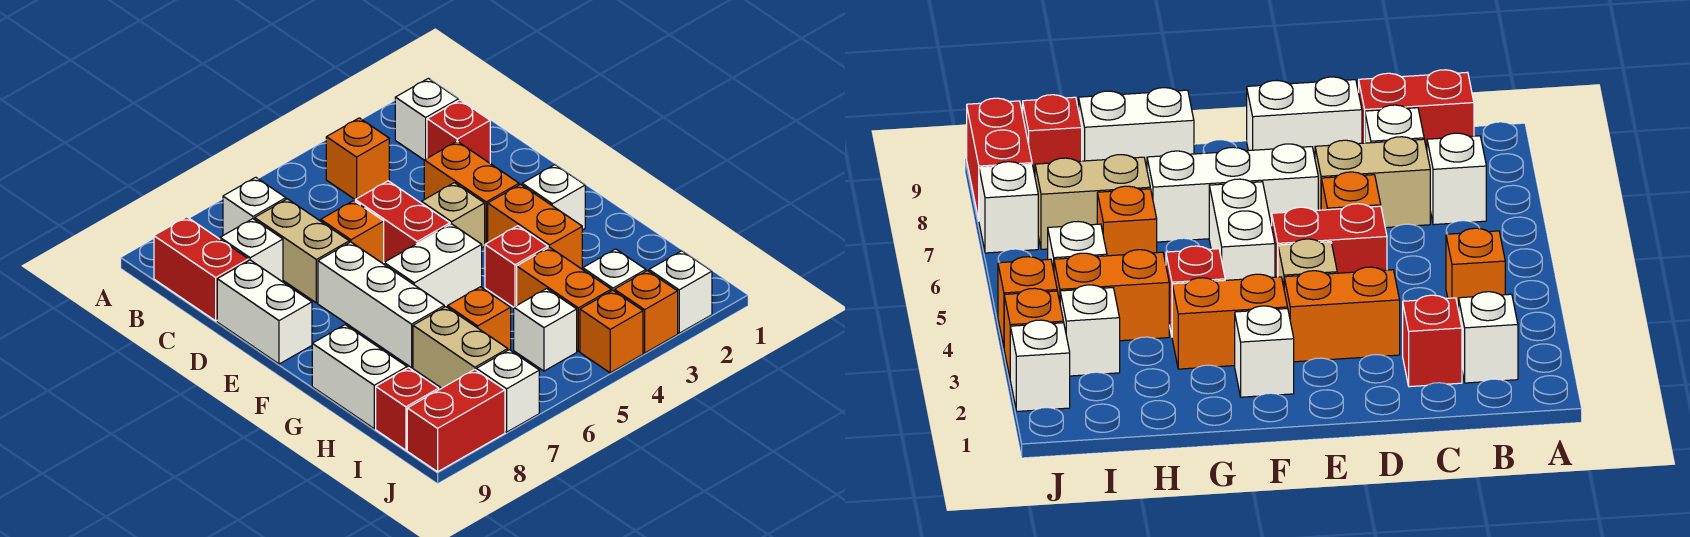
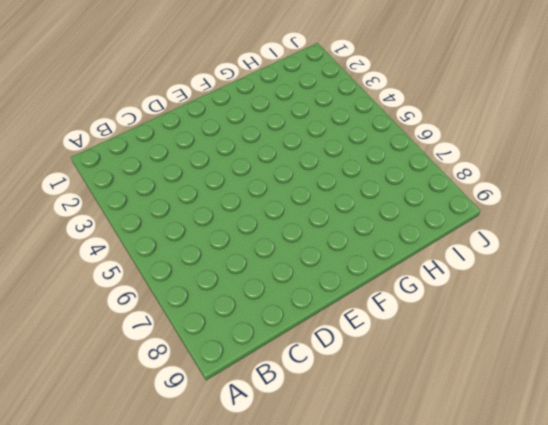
none -> white 1x1 brick [395,78,458,160]
none -> orange 1x1 brick [326,118,389,200]
none -> white 1x1 brick [223,177,286,235]

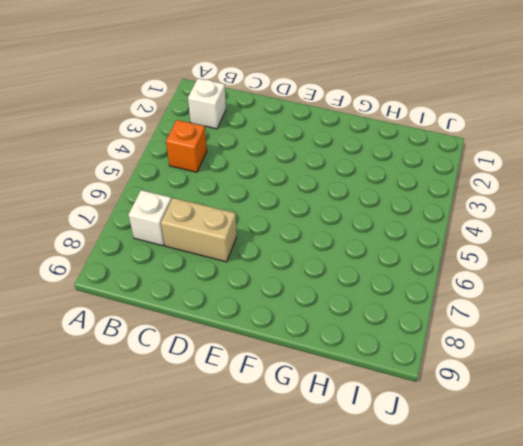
none -> red 1x2 brick [154,217,249,321]
none -> red 1x1 brick [427,100,490,163]
none -> white 1x1 brick [220,219,283,282]

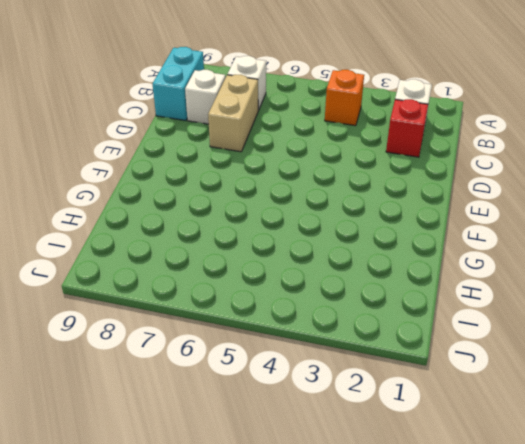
cyan 1x2 brick [153,47,204,121] -> red 1x2 brick [154,217,249,321]
none -> orange 1x2 brick [424,141,519,244]
none -> red 1x2 brick [355,181,450,262]
none -> orange 1x1 brick [321,201,384,264]

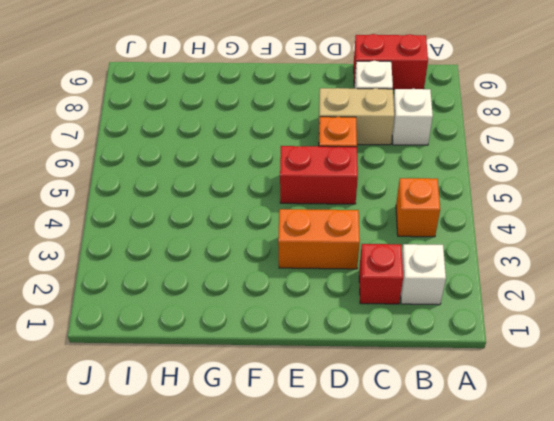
none -> white 1x2 brick [217,260,312,364]
none -> tan 1x1 brick [422,183,485,248]
none -> white 1x3 brick [318,242,444,368]

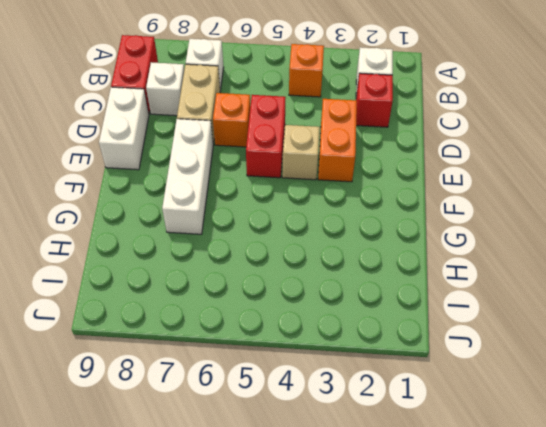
none -> white 1x1 brick [522,165,585,230]
none -> orange 1x2 brick [488,184,582,269]
none -> white 1x2 brick [384,224,482,307]

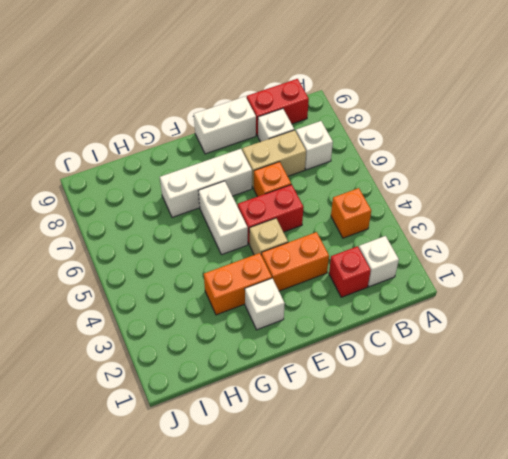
none -> red 1x1 brick [485,226,548,307]
none -> white 1x2 brick [312,325,407,429]
none -> orange 1x2 brick [517,247,611,351]

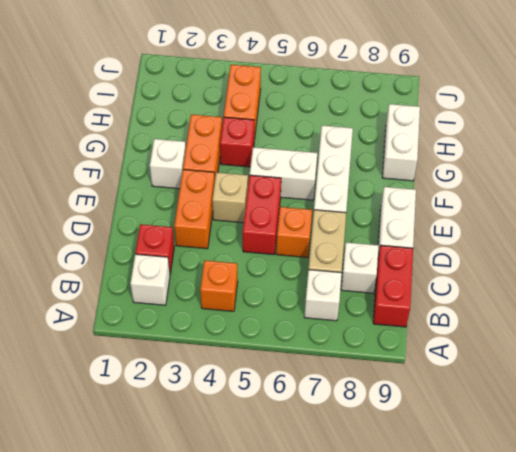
none -> orange 1x1 brick [448,287,511,350]
none -> tan 1x2 brick [413,307,508,388]
none -> white 1x1 brick [583,249,646,291]

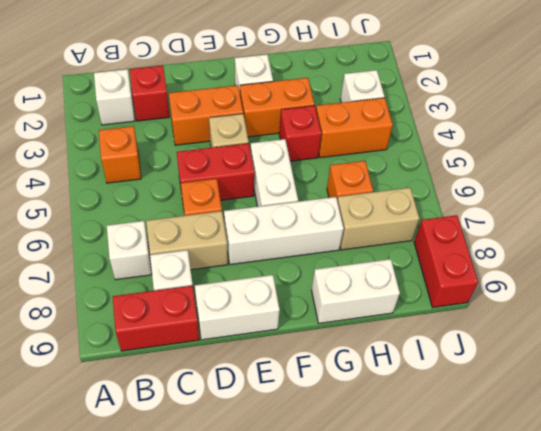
none -> white 1x1 brick [514,289,577,371]
none -> red 1x1 brick [376,368,439,450]
none -> white 1x1 brick [649,251,712,333]

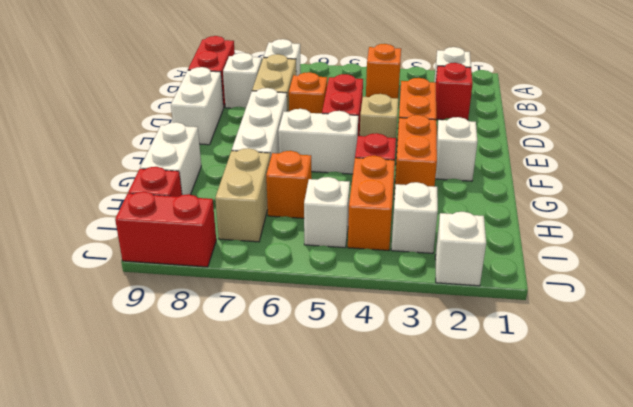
none -> orange 1x1 brick [615,271,678,353]
none -> orange 1x1 brick [580,290,643,373]
none -> white 1x1 brick [476,350,539,432]

